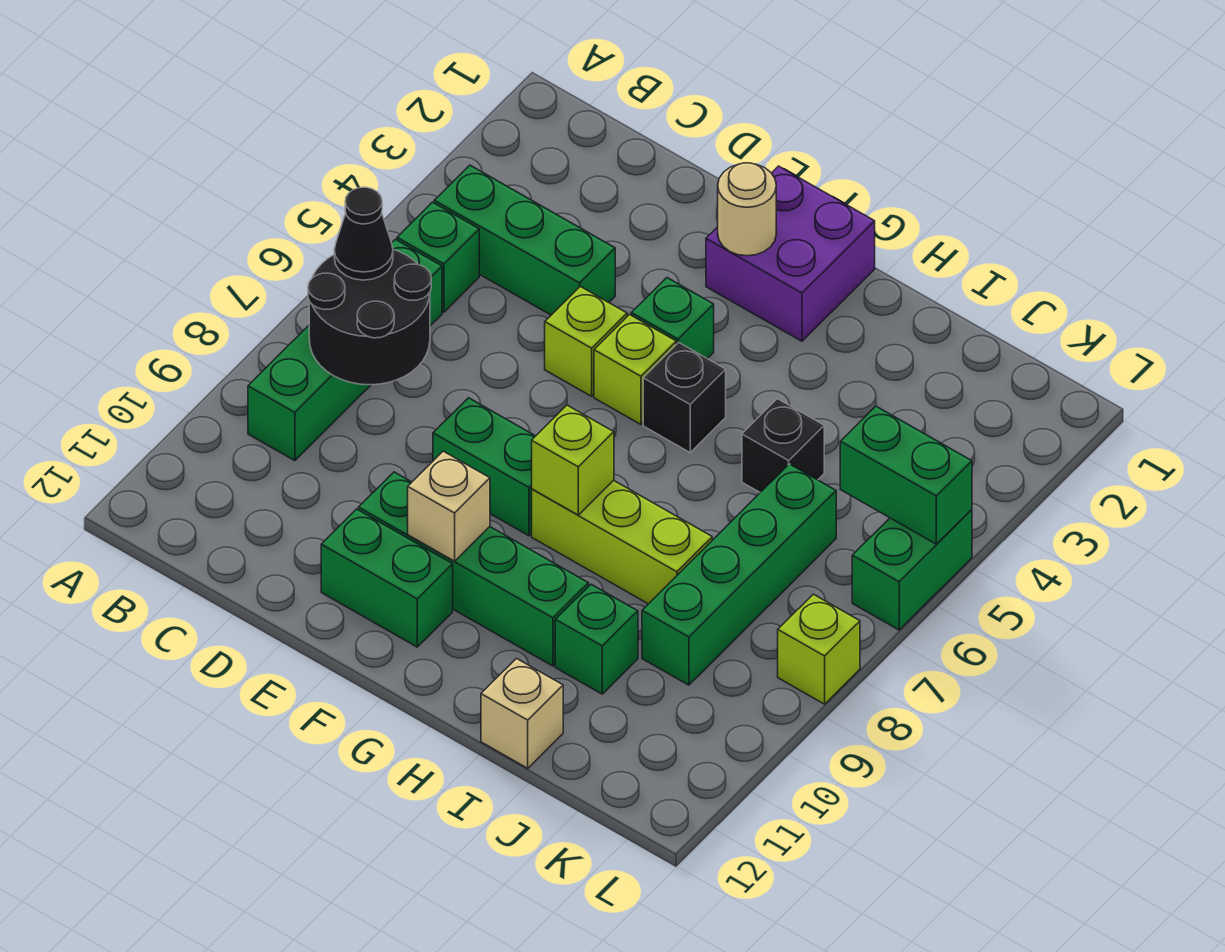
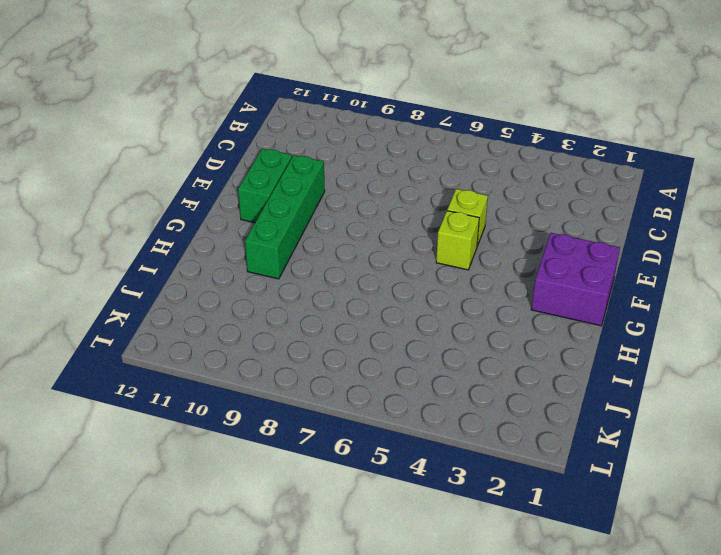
none -> green 1x3 brick [434,165,615,315]
none -> green 1x1 brick [397,202,479,312]
none -> green 1x4 brick [248,239,442,461]

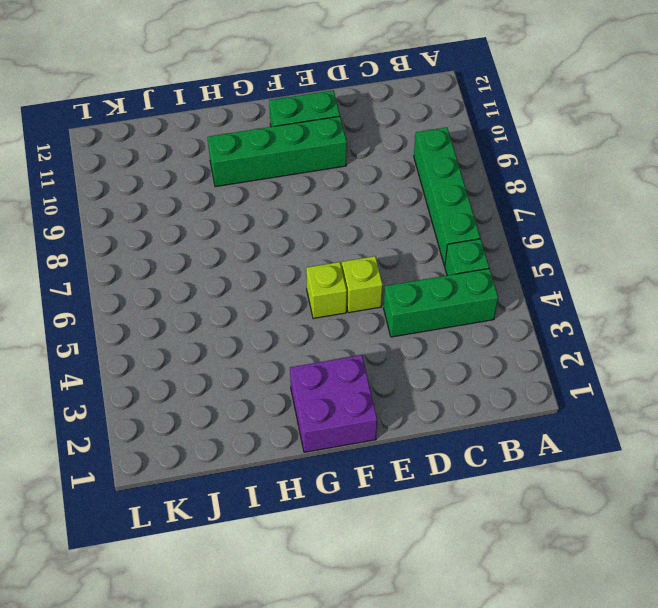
none -> green 1x2 brick [433,398,535,536]
none -> green 1x1 brick [631,278,714,358]
none -> black 1x1 brick [643,343,726,452]

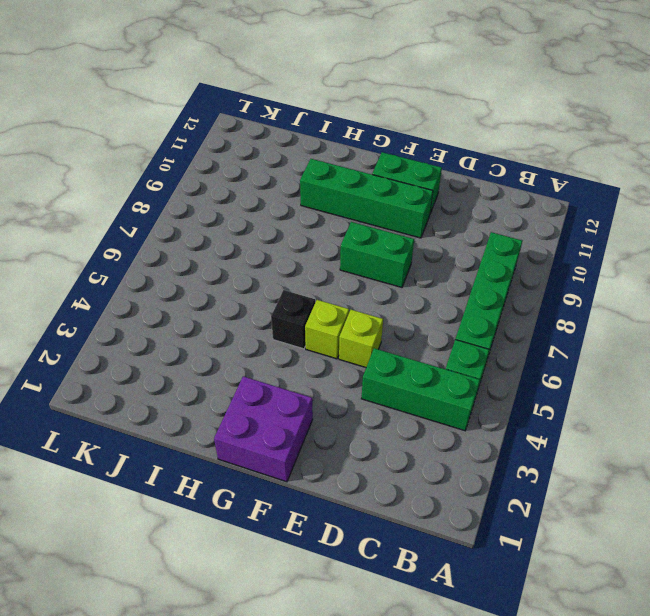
none -> green 1x1 brick [631,278,714,358]
none -> lime 1x3 brick [532,480,712,604]
none -> black 1x1 brick [742,399,824,492]

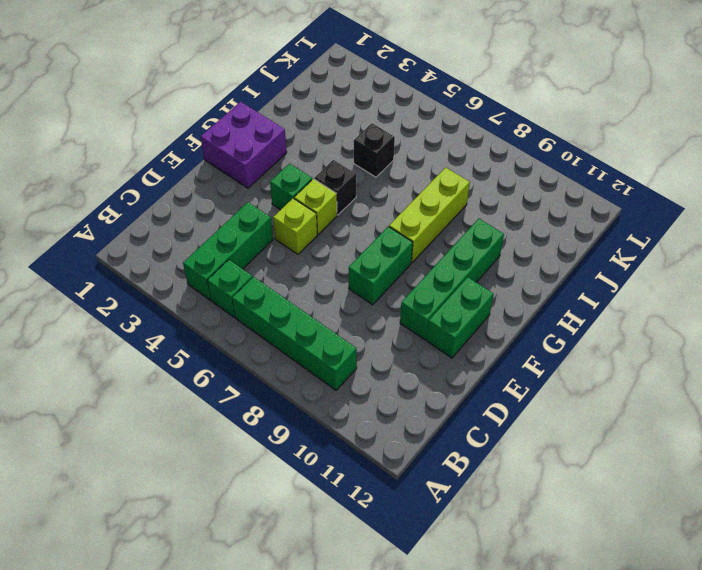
none -> green 1x1 brick [555,584,638,694]
none -> tan 1x1 brick [481,659,563,768]
none -> green 1x4 brick [642,464,836,685]

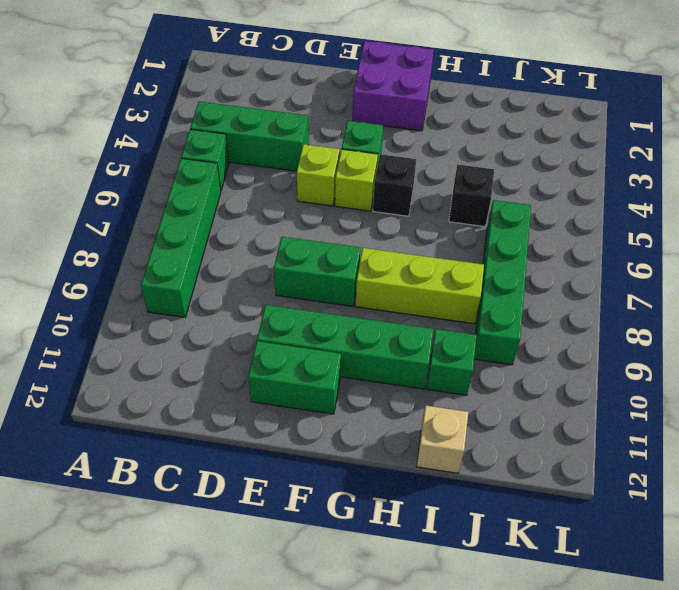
none -> green 1x2 brick [852,510,972,630]
none -> lime 1x1 brick [778,594,860,704]
none -> black 2x2 round brick [308,250,431,385]

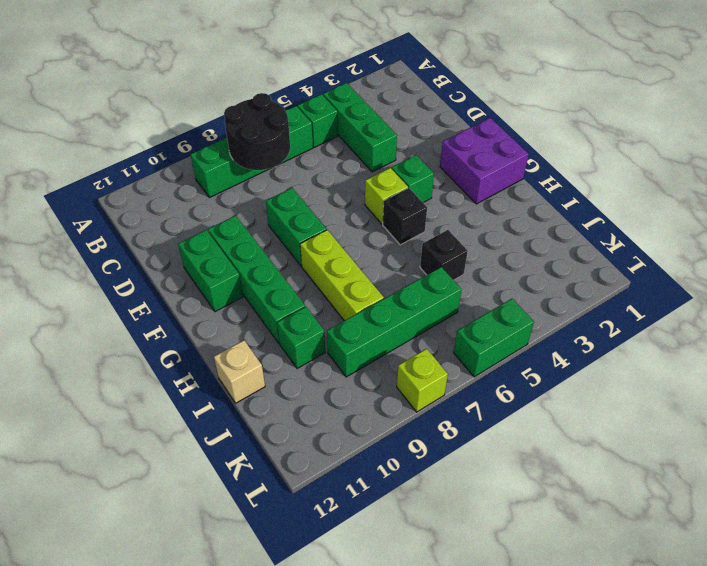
none -> lime 1x1 brick [545,286,627,396]
none -> tan 1x1 round brick [718,163,776,256]
none -> tan 1x1 brick [408,451,490,561]

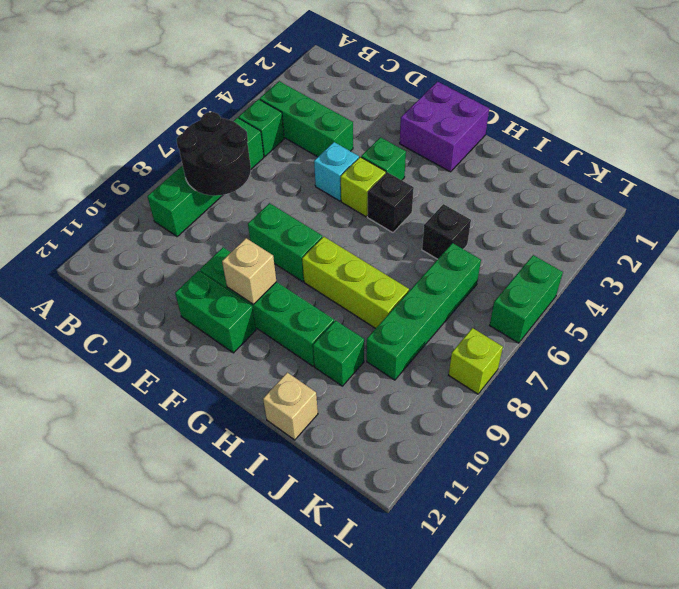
cyan 1x1 brick [314,142,359,201] -> lime 1x1 brick [545,286,627,396]
none -> tan 1x1 round brick [718,163,776,256]
none -> lime 1x1 brick [532,405,614,515]
none -> green 1x2 brick [840,406,972,544]

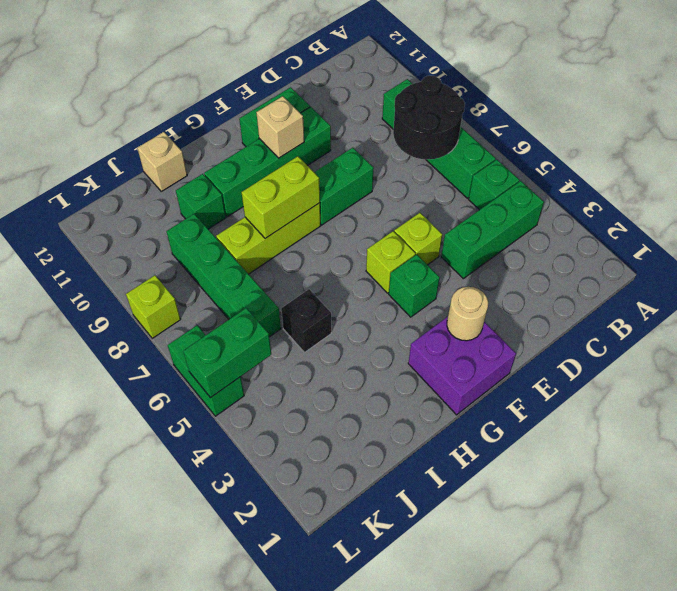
lime 1x2 brick [241,156,320,239] -> lime 1x1 brick [532,405,614,515]
none -> black 1x1 brick [643,343,726,452]
none -> black 1x1 cone [334,187,393,280]

